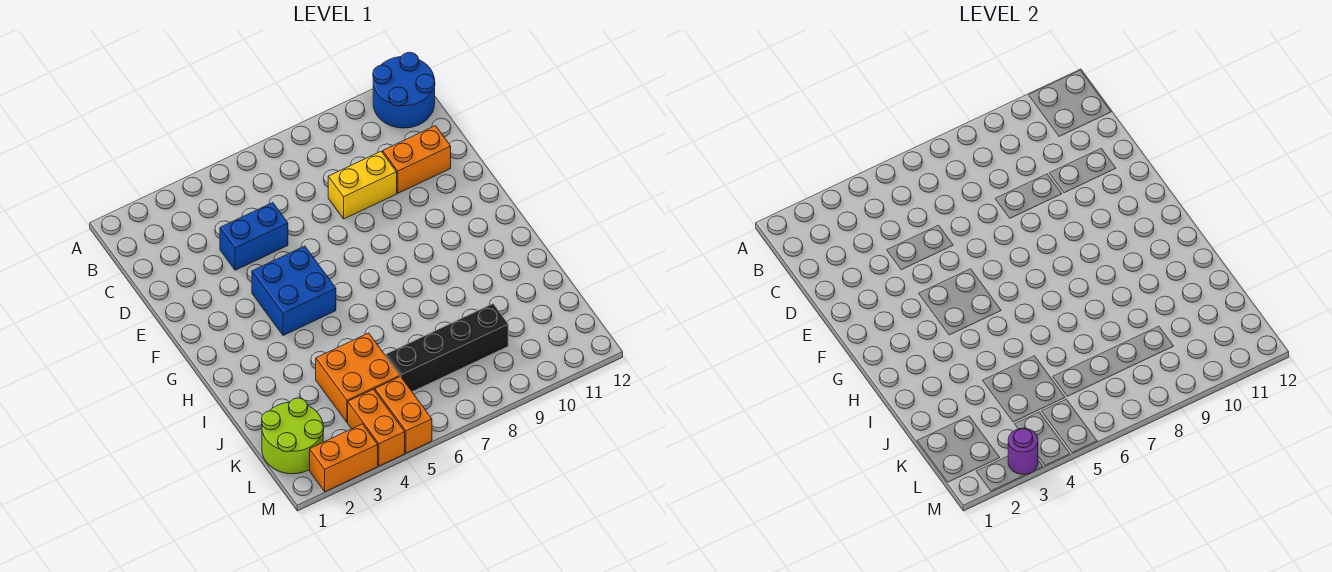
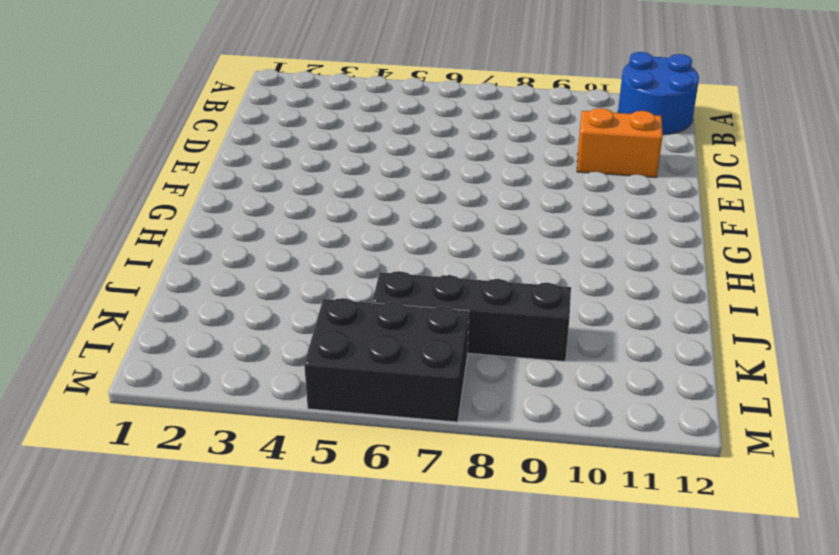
black 2x3 brick [304,298,469,422] -> orange 1x2 brick [375,377,432,453]
none -> blue 1x2 brick [220,203,288,270]
none -> yellow 1x2 brick [328,151,397,219]
none -> blue 2x2 brick [252,246,336,336]

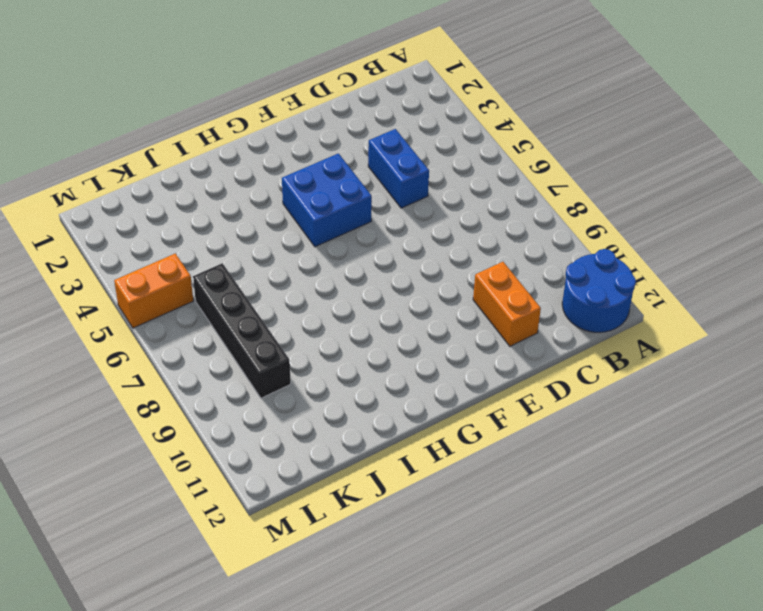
none -> yellow 1x2 brick [328,151,397,219]
none -> orange 2x2 brick [316,333,400,423]
none -> lime 2x2 round brick [262,398,324,474]

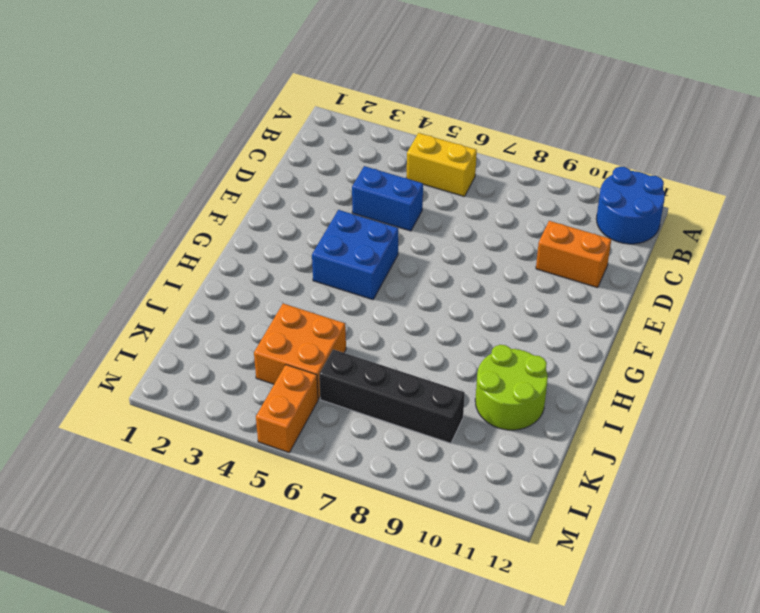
yellow 1x2 brick [407,133,477,196] -> yellow 1x2 brick moved to [328,151,397,219]
lime 2x2 round brick [475,345,548,430] -> lime 2x2 round brick moved to [262,398,324,474]
none -> orange 1x2 brick [348,389,405,466]
none -> orange 1x2 brick [310,424,378,492]
none -> purple 1x1 round brick [1008,428,1038,474]

